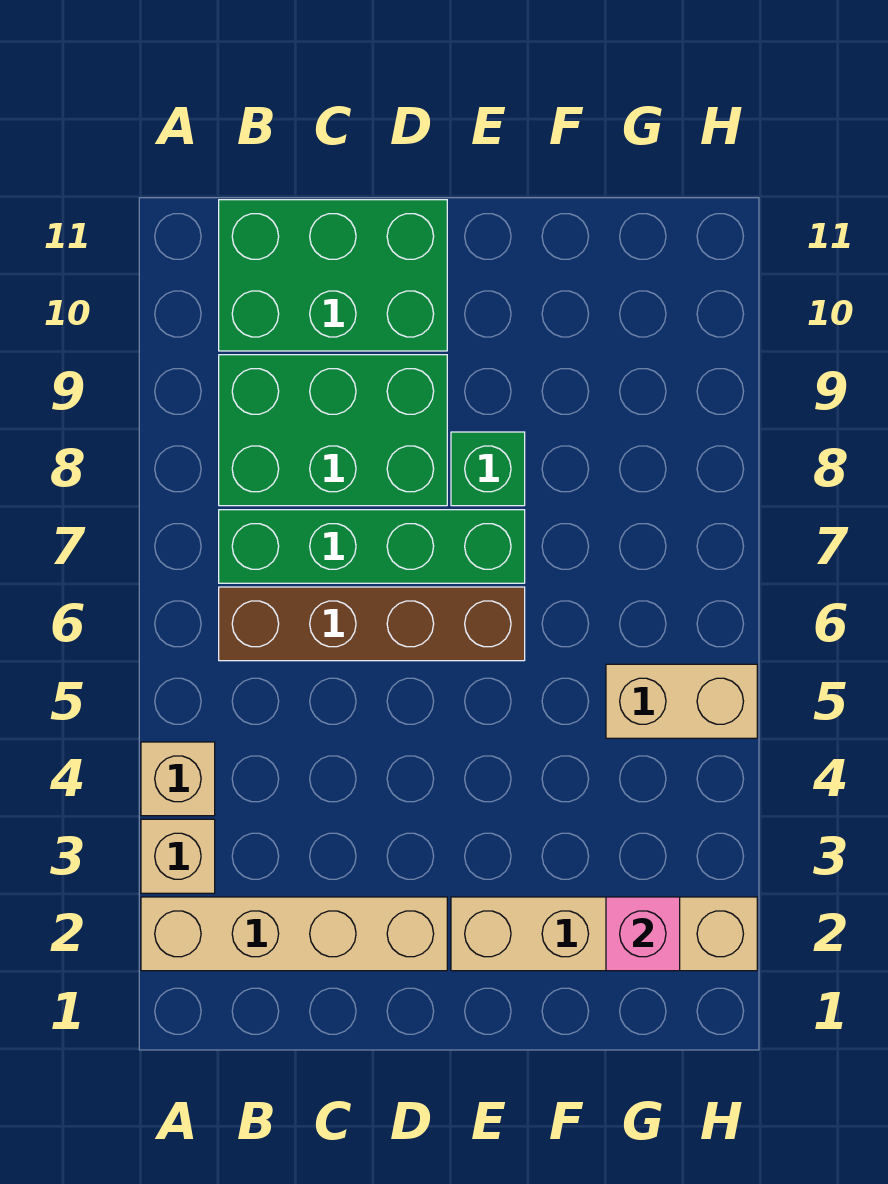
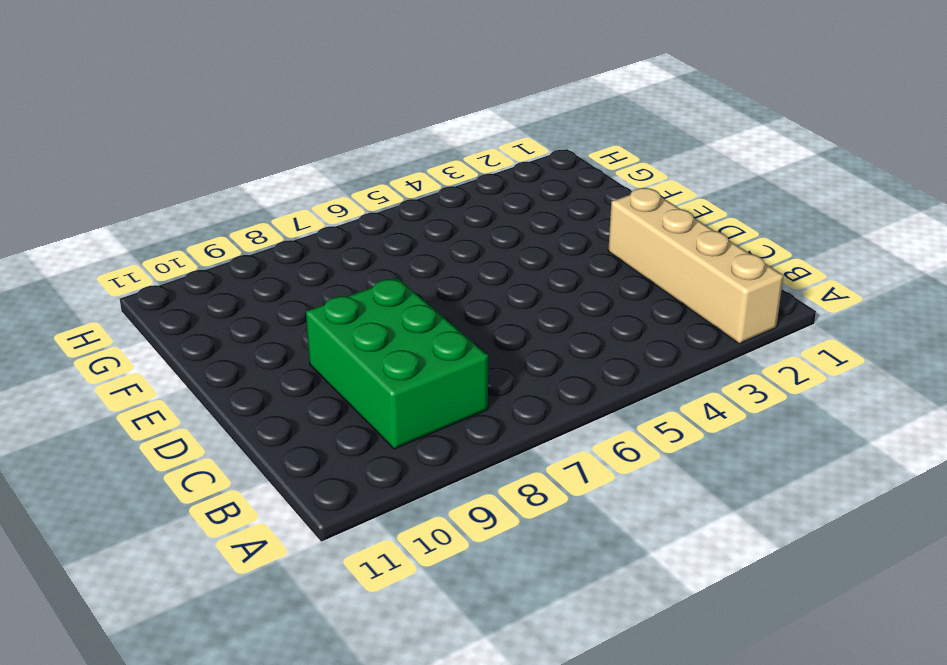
none -> tan 1x1 brick [141,819,215,893]
none -> tan 1x1 brick [141,742,215,816]

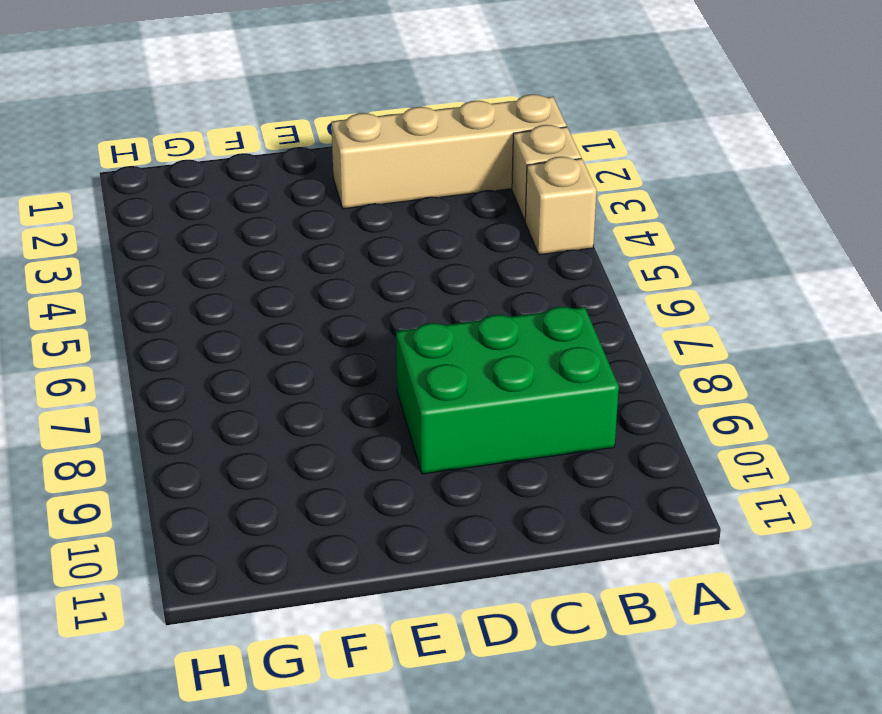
none -> brown 1x4 brick [219,587,525,661]
none -> green 1x4 brick [219,510,525,583]

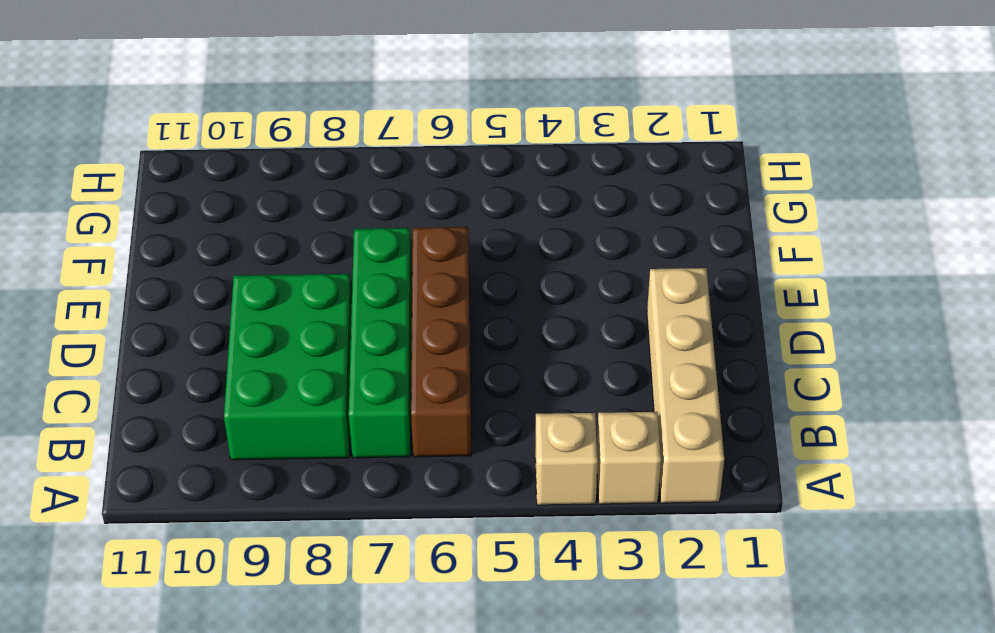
none -> green 2x3 brick [219,200,447,351]
none -> tan 1x4 brick [451,897,757,971]

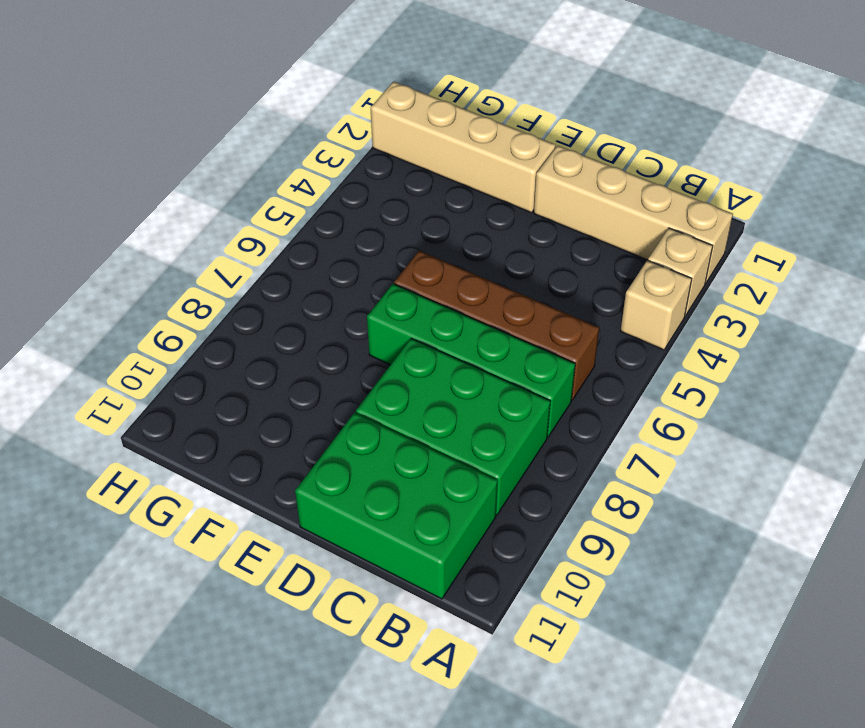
none -> green 1x1 brick [451,432,525,506]
none -> tan 1x2 brick [606,664,757,738]

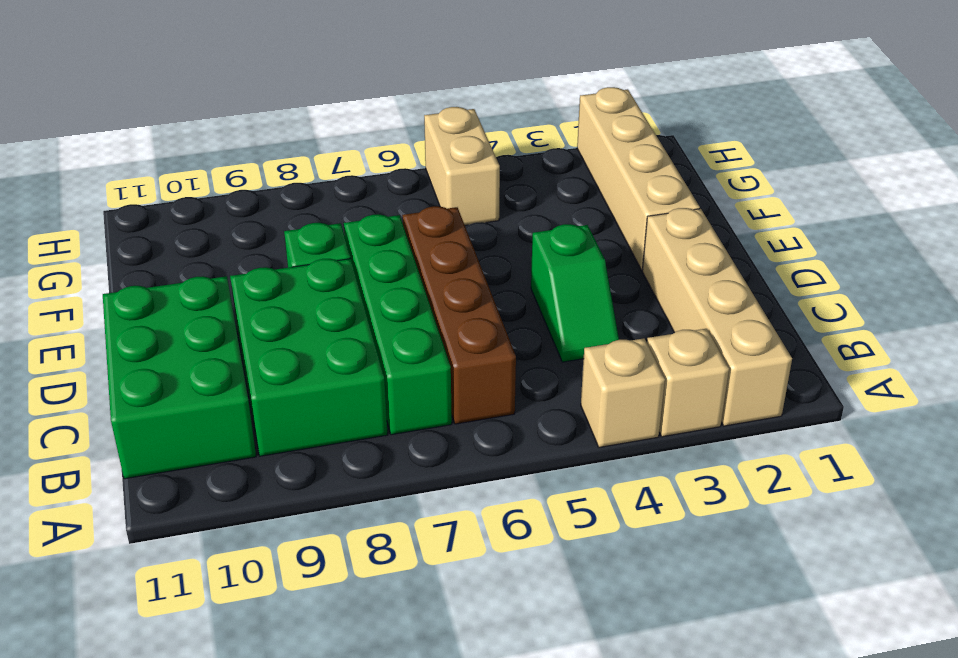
green 1x2 slope [531,224,619,362] -> none
none -> pink 1x1 brick [606,897,680,971]

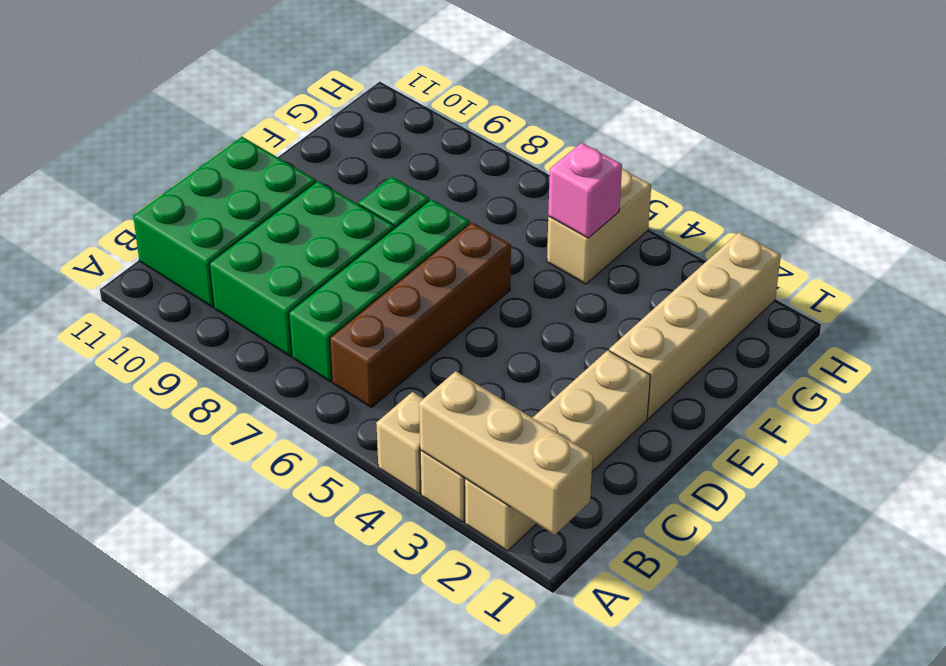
tan 1x3 brick [419,371,593,535] -> none
pink 1x1 brick [548,143,622,238] -> pink 1x1 brick moved to [606,897,680,971]

